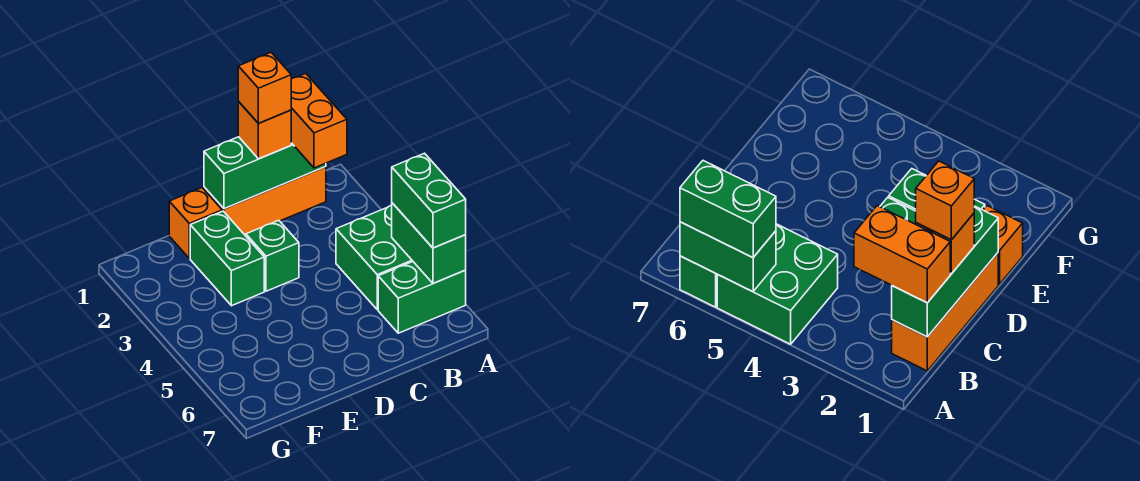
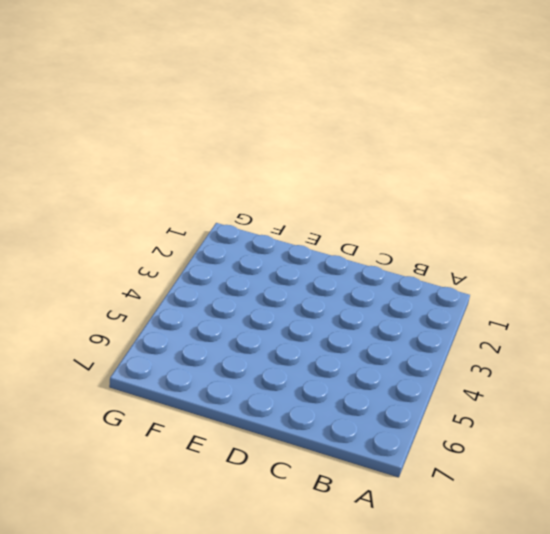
none -> green 2x2 brick [336,205,413,310]
none -> green 1x2 brick [378,262,466,333]
none -> orange 1x3 brick [204,167,326,235]

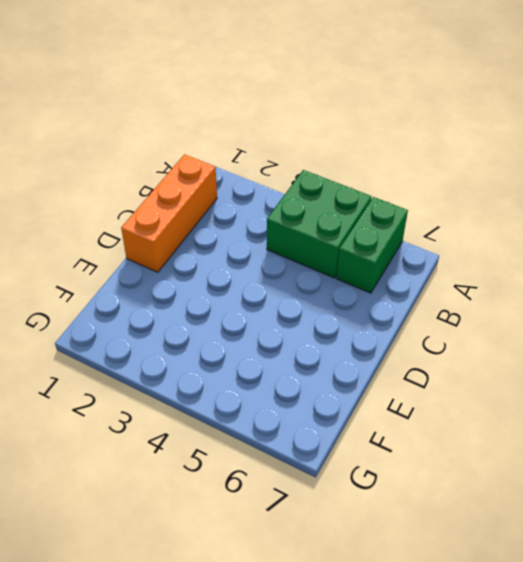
none -> green 1x1 brick [246,220,299,291]
none -> orange 1x1 brick [169,188,222,258]
none -> green 1x2 brick [190,211,264,306]

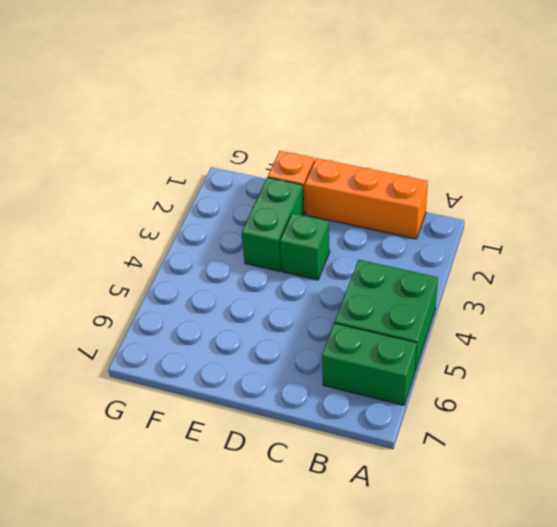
none -> green 1x2 brick [392,203,466,283]
none -> green 1x3 brick [204,137,326,209]
none -> green 1x2 brick [392,153,466,248]

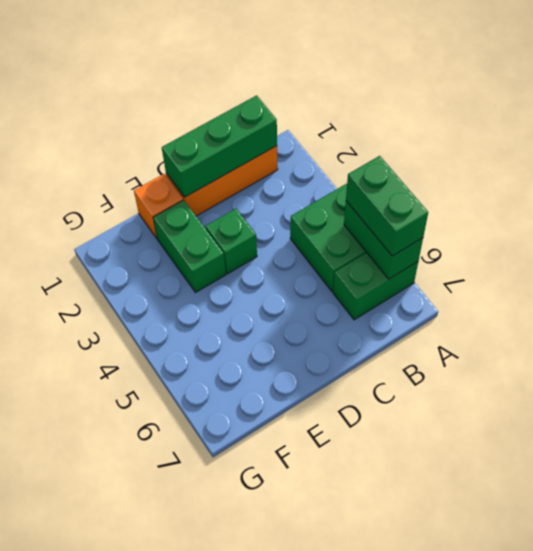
none -> orange 1x2 brick [291,73,347,168]
none -> orange 1x1 brick [238,102,291,159]
none -> orange 1x1 brick [238,52,291,123]

